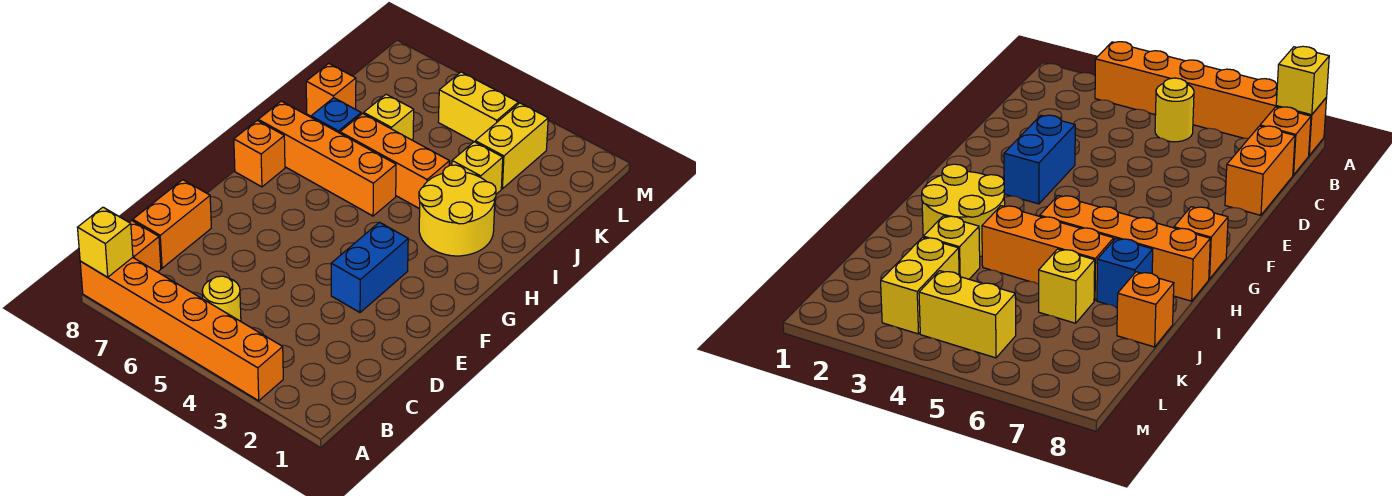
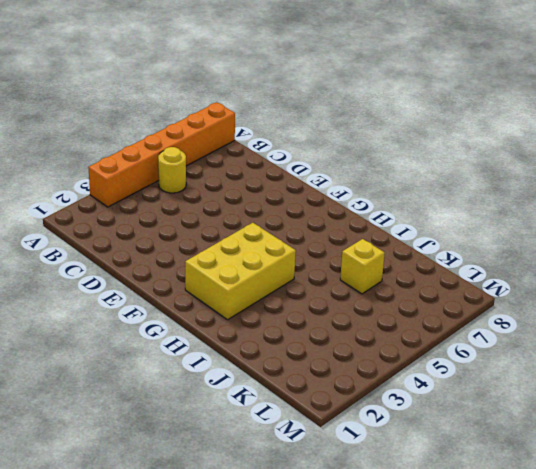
yellow 2x3 brick [185,223,296,320] -> yellow 2x2 round brick [419,165,496,256]
none -> orange 1x1 brick [129,221,161,272]
none -> orange 1x2 brick [133,180,211,268]
none -> blue 1x2 brick [331,222,408,312]

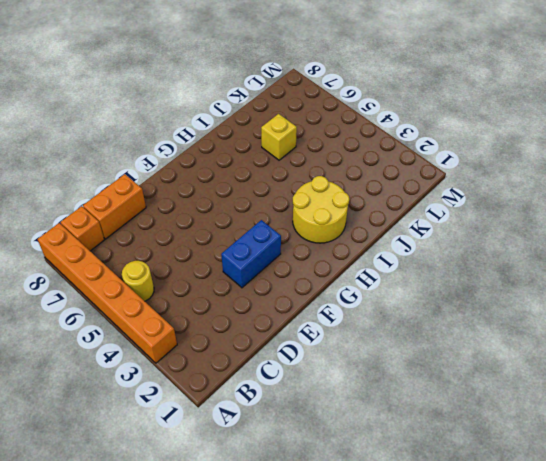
none -> orange 1x1 brick [234,121,285,187]
none -> orange 1x4 brick [258,101,396,216]
none -> orange 1x3 brick [340,113,450,209]

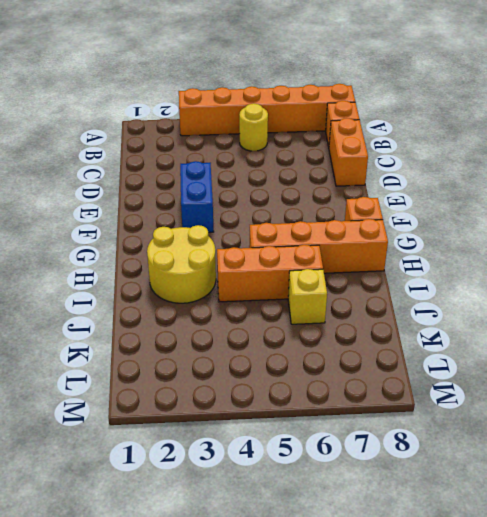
none -> blue 1x1 brick [311,98,361,133]
none -> yellow 1x1 brick [452,142,503,194]
none -> orange 1x1 brick [306,63,356,116]

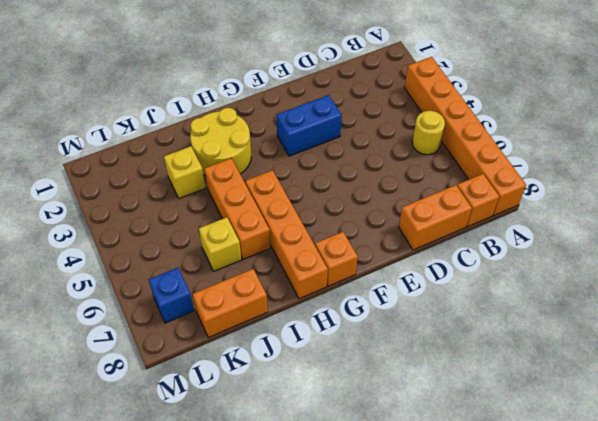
orange 1x2 brick [193,269,268,338] -> orange 1x1 brick [306,63,356,116]
blue 1x1 brick [149,268,194,323] -> blue 1x1 brick moved to [311,98,361,133]
none -> yellow 1x2 brick [475,103,548,189]
none -> yellow 1x2 brick [438,72,518,142]
none -> yellow 1x1 brick [77,207,133,277]

